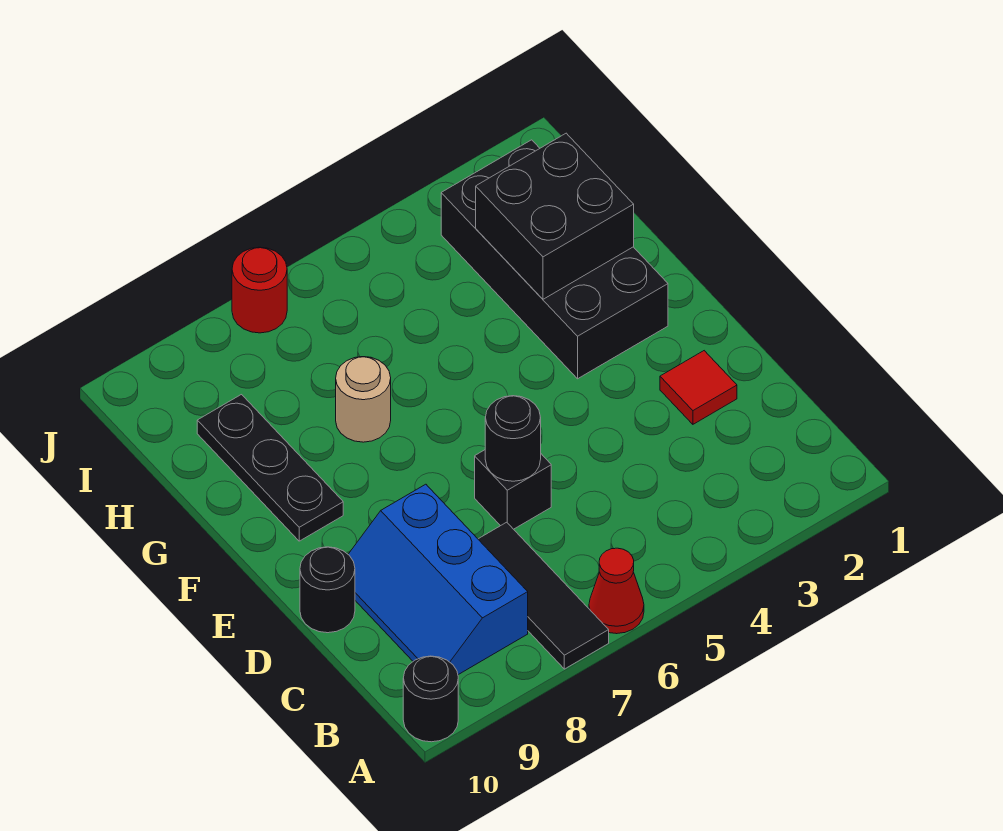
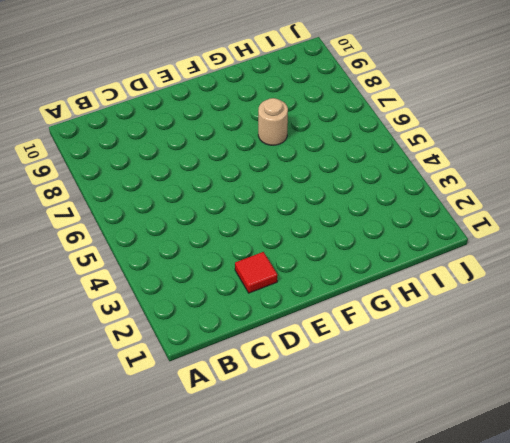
none -> red 1x1 cone [589,548,644,634]
none -> black 1x3 tile [478,522,609,669]
none -> black 1x1 round brick [403,656,458,742]

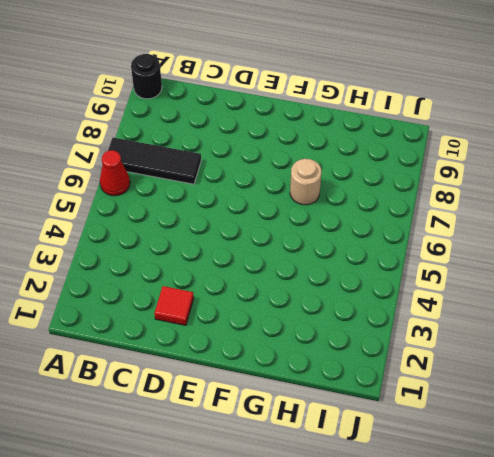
none -> blue 2x3 slope [348,484,528,675]
none -> black 1x1 brick [475,450,551,529]
none -> black 1x1 round brick [300,547,355,633]

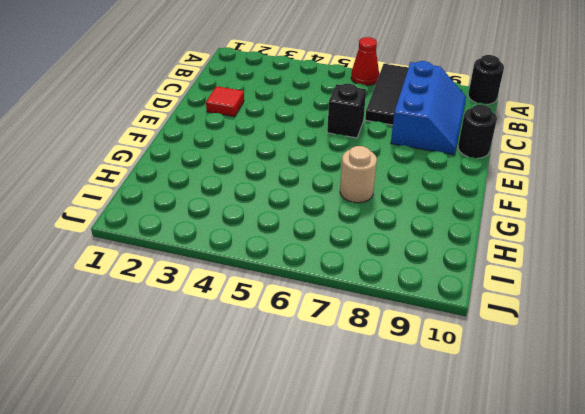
none -> black 2x4 brick [441,140,668,379]
none -> black 1x3 plate [197,395,343,541]
none -> red 1x1 round brick [232,247,287,333]

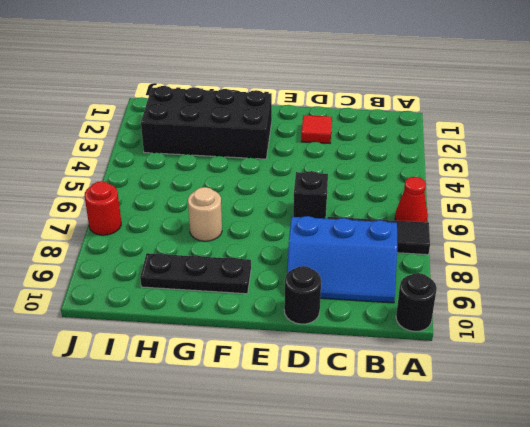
none -> black 1x1 round brick [485,396,541,481]
none -> black 2x2 brick [476,133,634,299]

